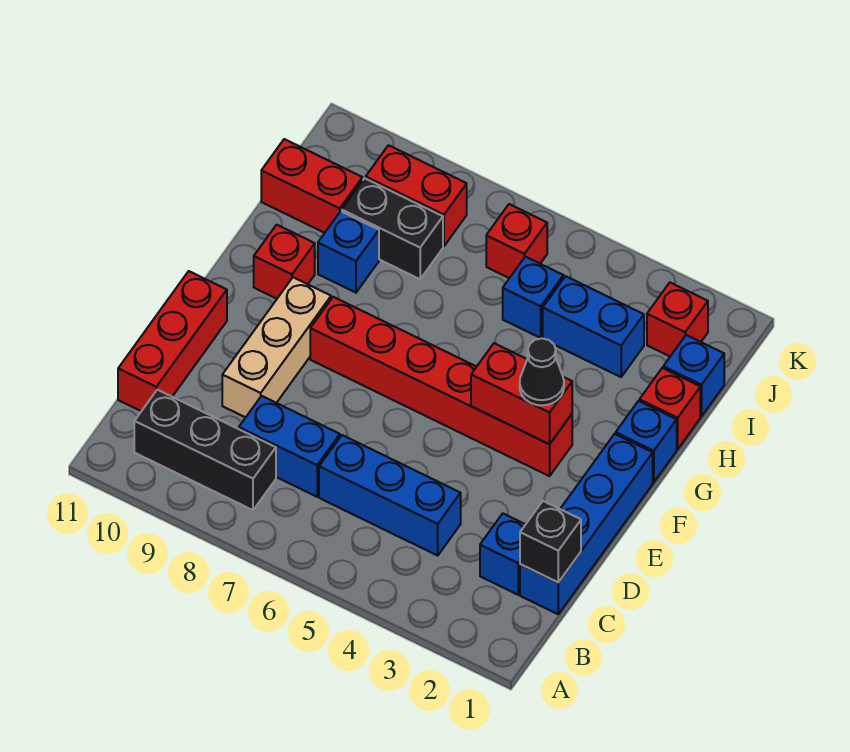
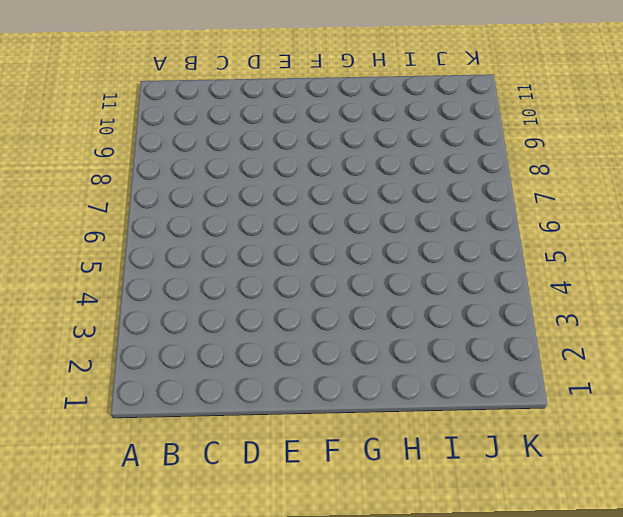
none -> black 1x3 brick [134,390,276,510]
none -> blue 1x4 brick [520,434,653,614]
none -> blue 1x1 brick [480,514,526,595]

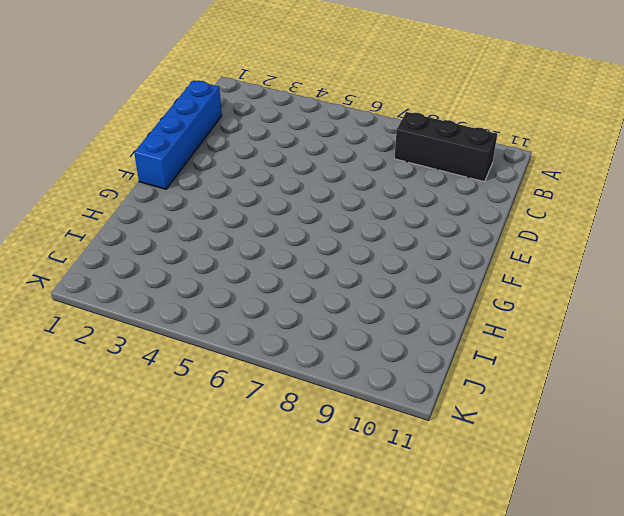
none -> blue 1x1 brick [480,514,526,595]
none -> blue 1x3 brick [319,435,461,555]
none -> blue 1x2 brick [239,396,340,497]

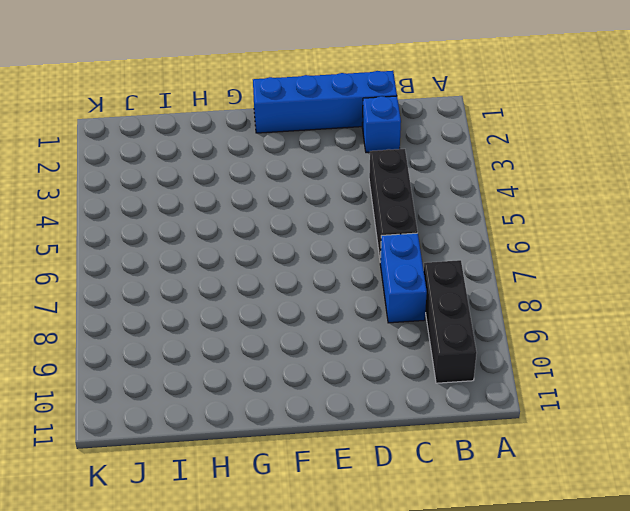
black 1x3 brick [369,149,418,261] -> blue 1x3 brick [319,435,461,555]
none -> red 1x3 brick [118,271,227,411]
none -> tan 1x3 brick [222,277,331,417]
none -> red 1x6 brick [310,297,572,476]

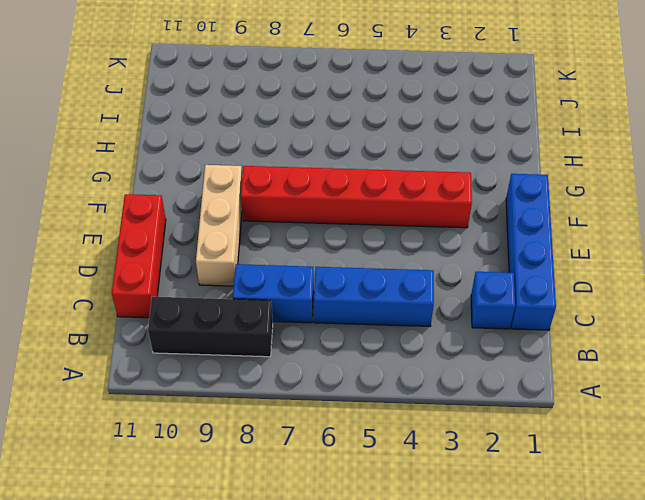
none -> blue 1x1 brick [616,401,677,482]
none -> red 1x1 brick [254,225,315,299]
none -> red 1x1 brick [639,368,700,449]

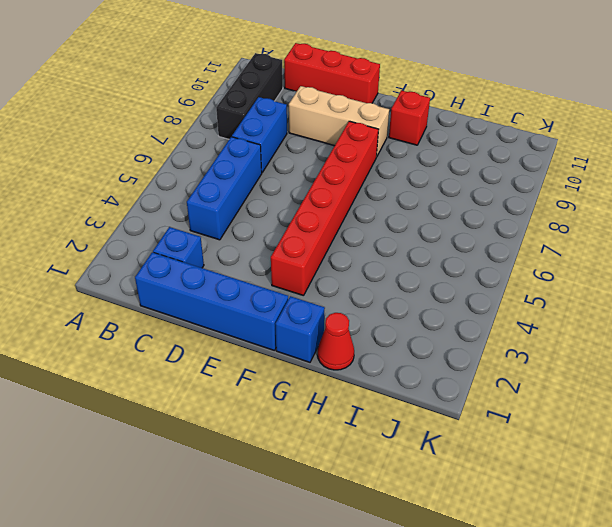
red 1x1 cone [318,313,354,370] -> red 1x1 brick [639,368,700,449]
none -> blue 1x1 brick [318,211,379,293]
none -> blue 1x1 brick [663,335,724,416]
none -> blue 1x2 brick [543,276,644,377]

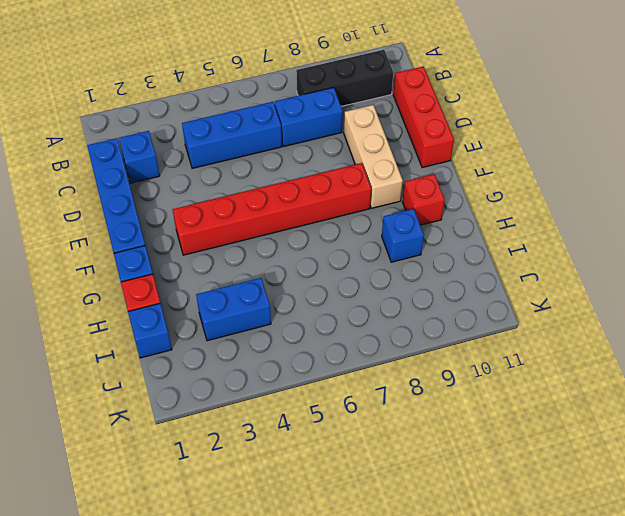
none -> blue 1x1 brick [503,257,564,338]
none -> black 1x2 brick [342,178,443,279]
none -> red 1x2 brick [261,139,363,233]

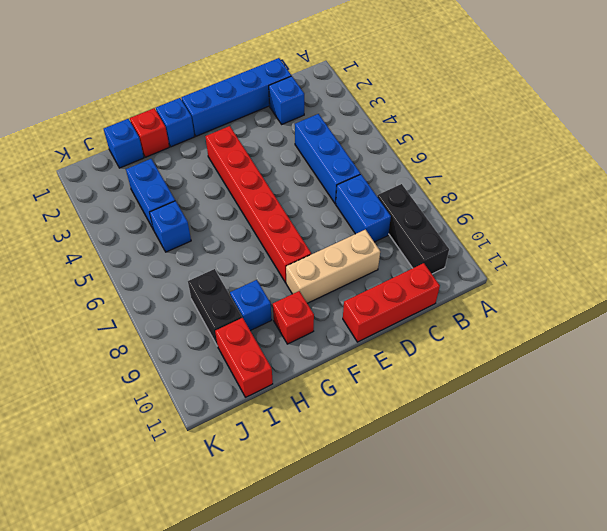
none -> red 1x1 brick [647,283,708,356]
none -> red 1x1 brick [486,204,547,278]
none -> red 1x2 brick [366,145,467,246]

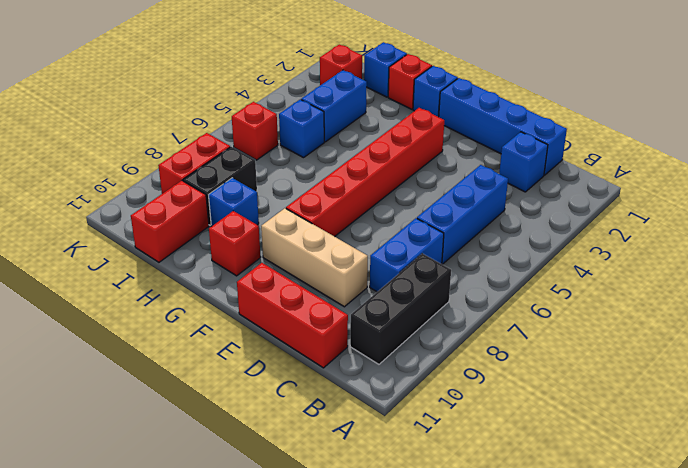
none -> black 1x1 brick [520,501,581,582]
none -> red 1x2 brick [471,343,572,444]
none -> black 1x1 cone [520,338,564,405]

